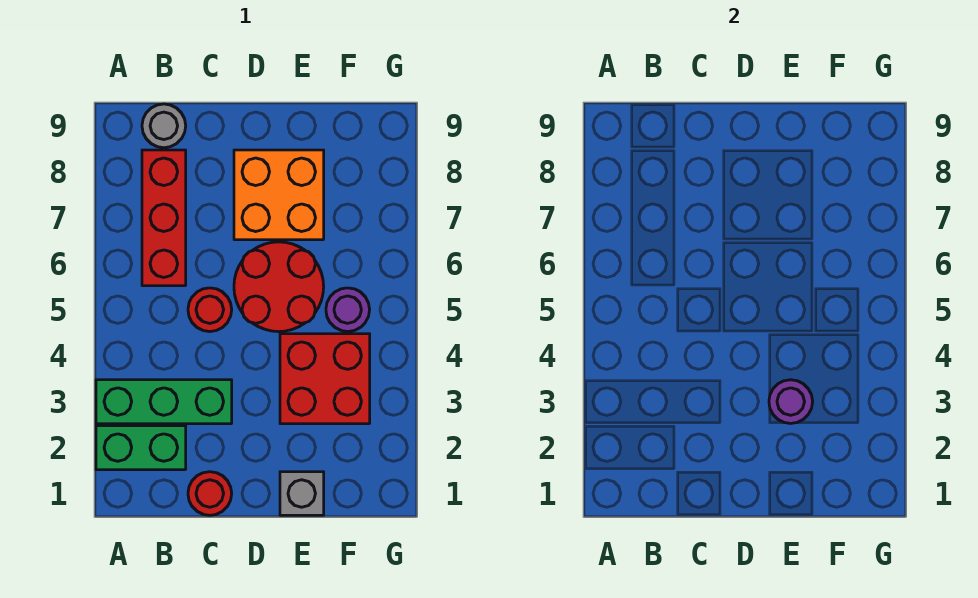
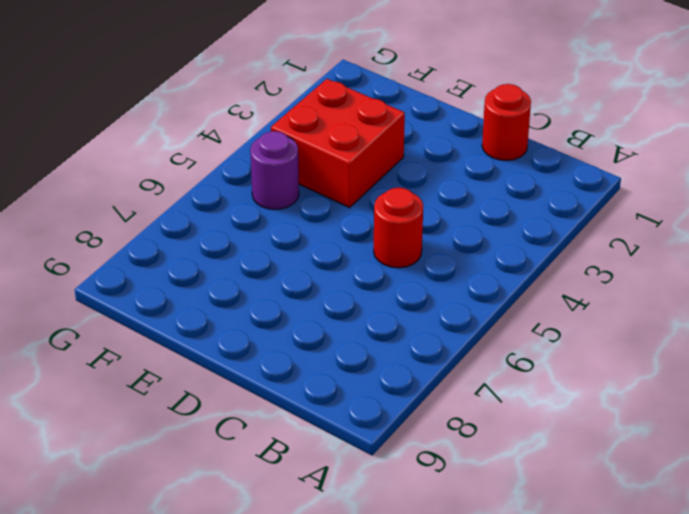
none -> green 1x2 brick [96,426,186,470]
none -> green 1x3 brick [96,380,232,424]
none -> red 1x3 brick [142,150,186,286]

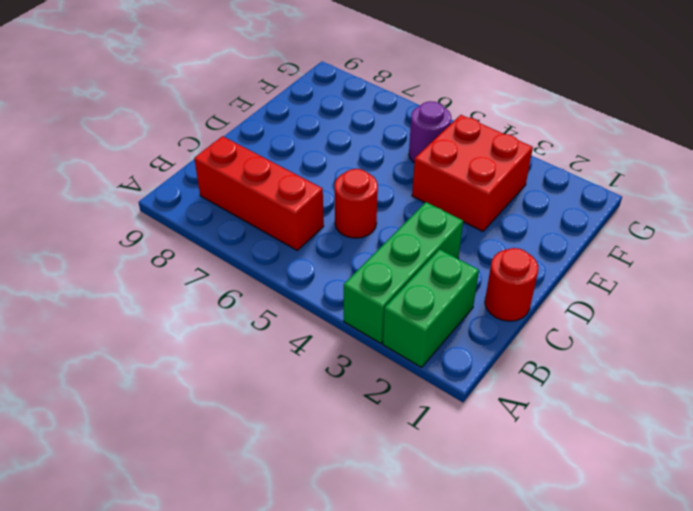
none -> grey 1x1 round brick [142,104,186,148]
none -> red 2x2 round brick [234,242,324,332]
none -> orange 2x2 brick [234,150,324,240]

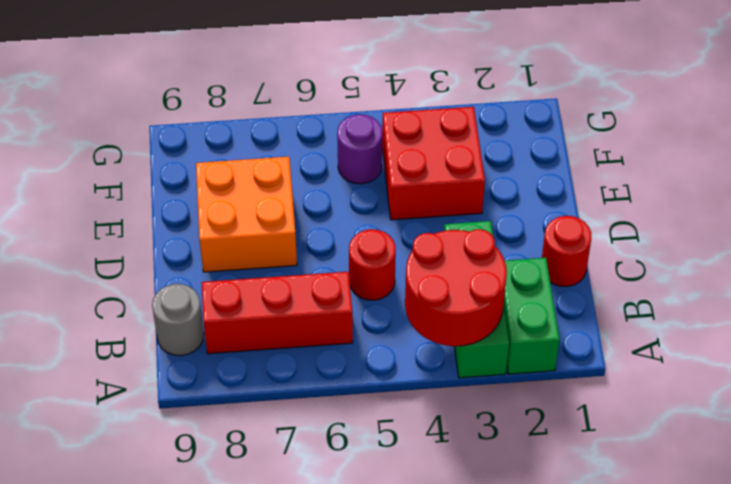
red 2x2 round brick [405,229,507,346] -> red 2x2 round brick moved to [234,242,324,332]
none -> grey 1x1 brick [280,472,324,515]
none -> purple 1x1 round brick [769,380,813,424]

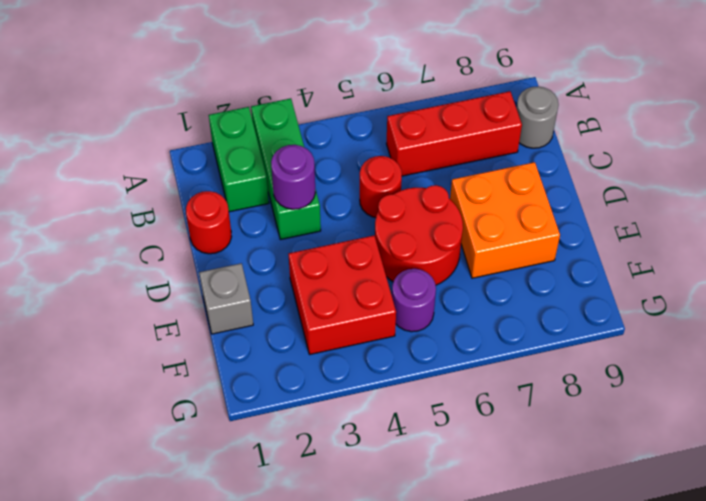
purple 1x1 round brick [271,145,316,209] -> purple 1x1 round brick moved to [769,380,813,424]

